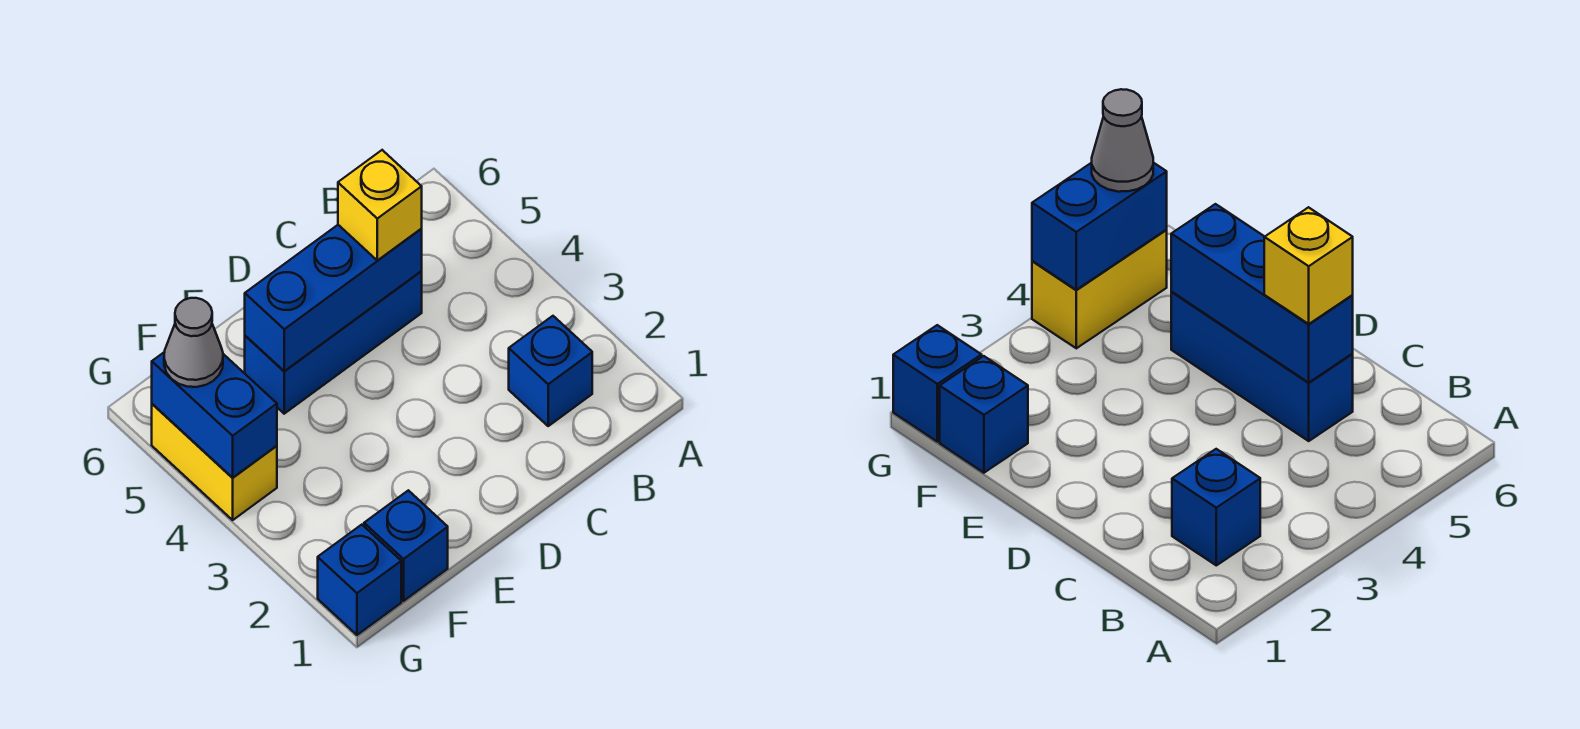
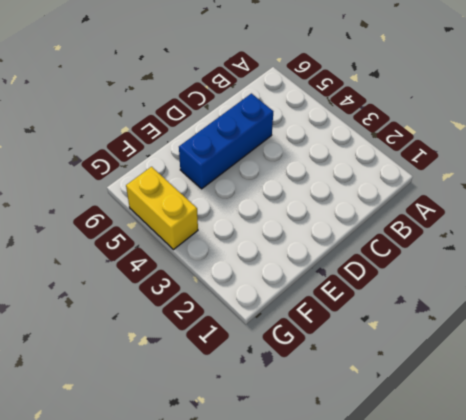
none -> blue 1x1 brick [509,316,592,426]
none -> blue 1x1 brick [364,490,448,601]

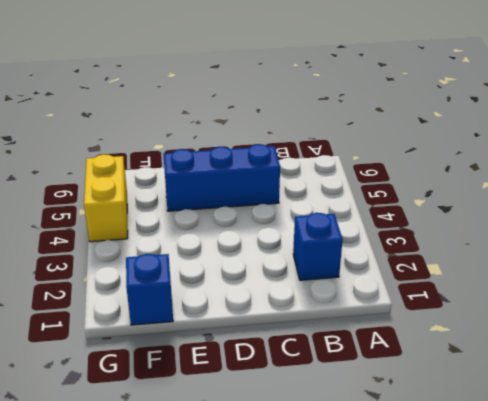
none -> blue 1x1 brick [318,525,401,635]
none -> blue 1x3 brick [245,225,422,371]

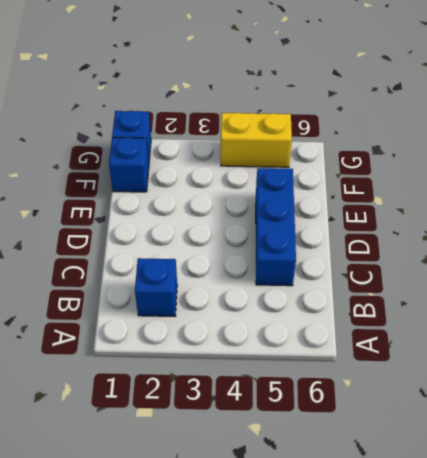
none -> blue 1x3 brick [245,225,422,371]
none -> blue 1x2 brick [152,352,277,478]

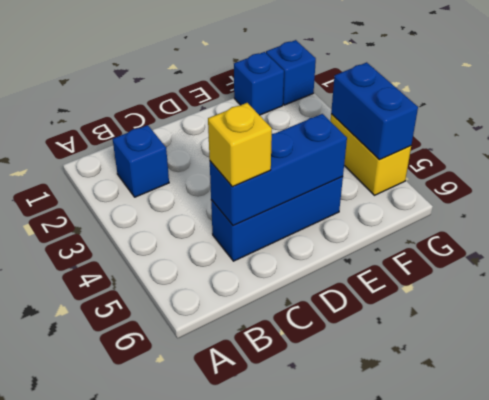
none -> grey 1x1 cone [164,298,223,387]

